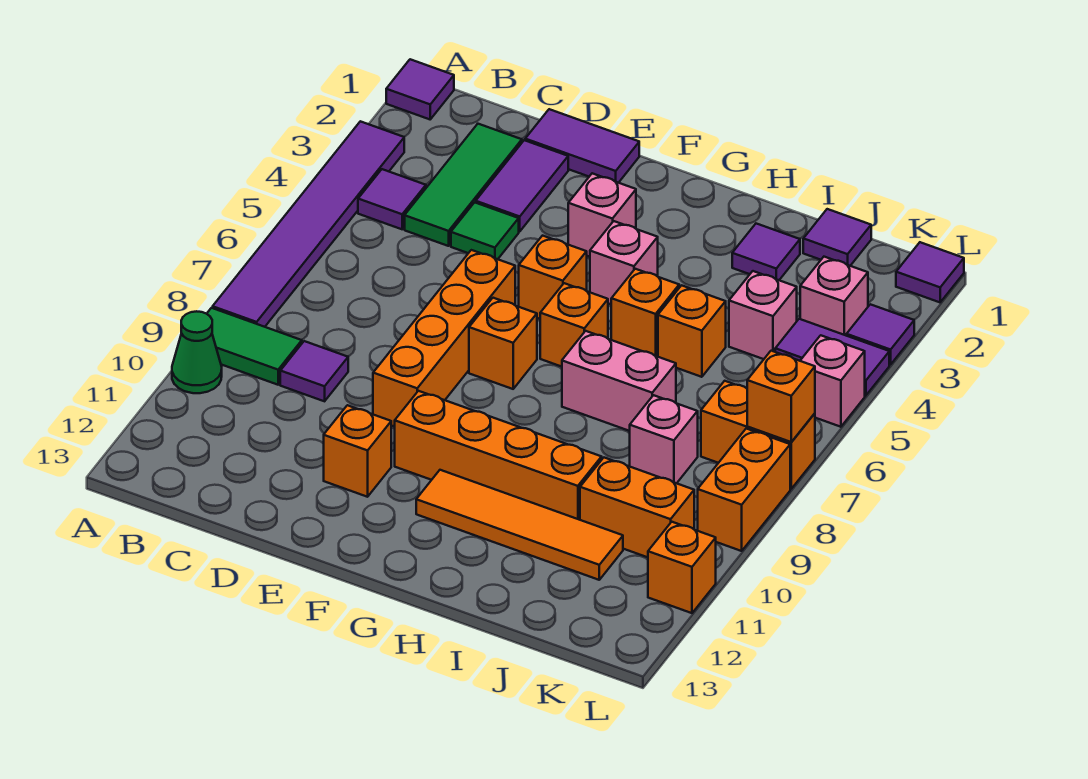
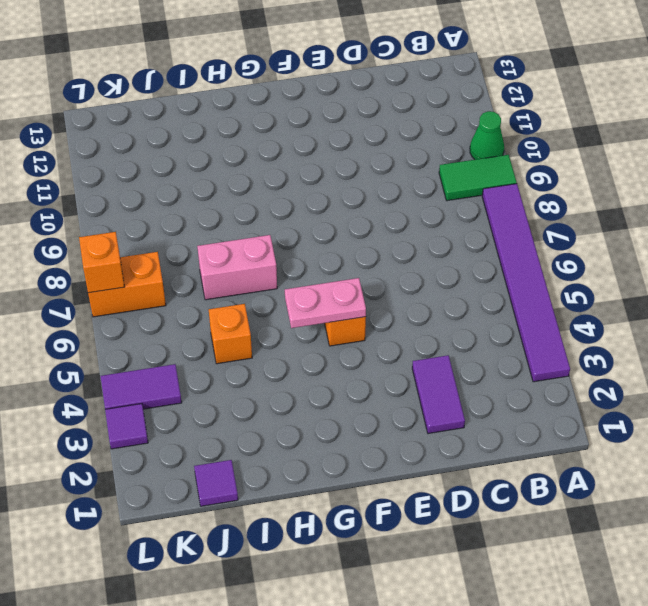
pink 1x2 plate [285,278,366,328] -> none
none -> purple 1x1 tile [386,59,454,119]
none -> purple 1x1 tile [358,169,426,229]
none -> green 1x3 tile [405,124,522,246]
none -> purple 1x1 tile [280,341,348,401]

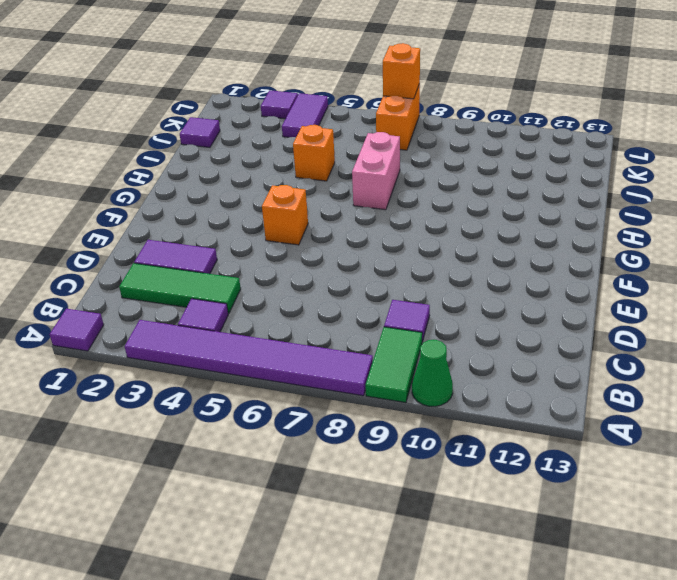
none -> purple 1x2 tile [525,109,639,183]
none -> green 1x1 tile [451,202,519,259]
none -> orange 1x4 brick [373,250,515,427]
none -> orange 1x1 brick [324,405,391,497]

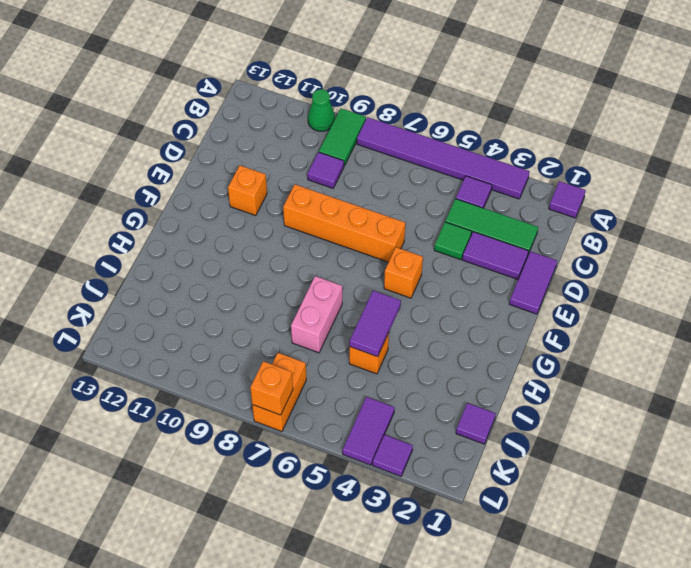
purple 1x2 tile [350,291,401,357] -> none
none -> pink 1x1 brick [568,173,636,257]
none -> orange 1x1 brick [469,298,537,389]
none -> orange 1x4 brick [395,391,602,520]
none -> pink 1x1 brick [590,221,658,304]

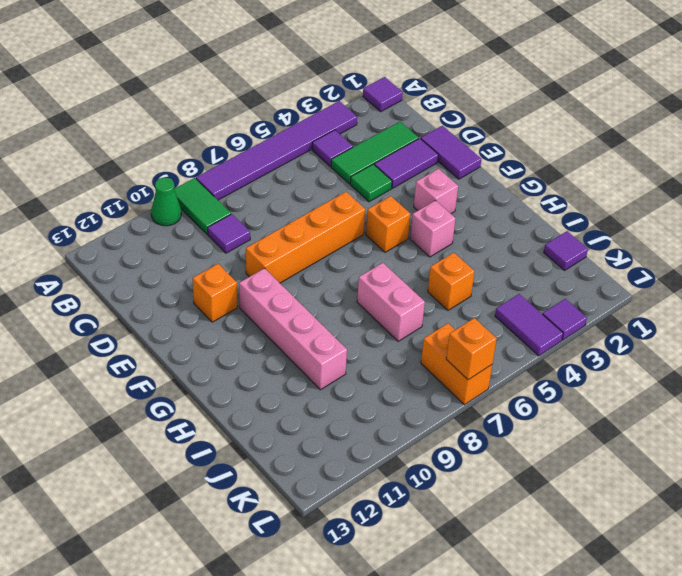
pink 1x4 brick [239,268,347,390] -> orange 1x4 brick [395,391,602,520]
none -> orange 1x1 brick [469,298,537,389]
none -> orange 1x1 brick [540,283,608,367]
none -> orange 1x4 tile [416,470,623,580]
none -> orange 1x1 brick [611,269,679,357]

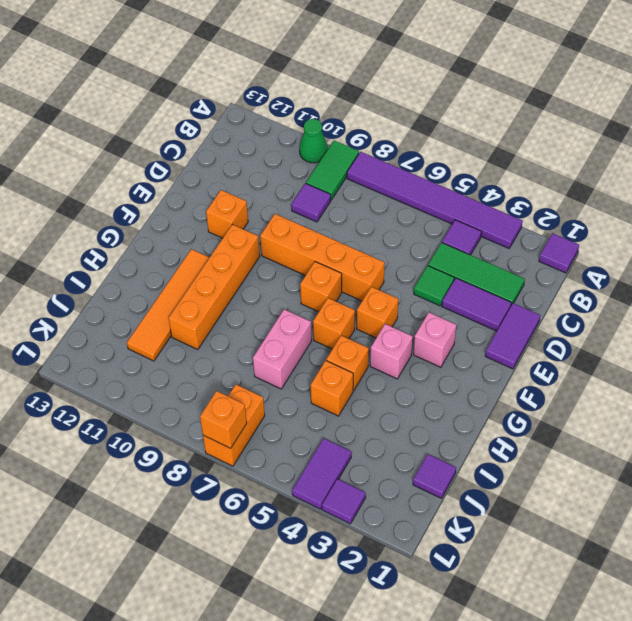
none -> purple 1x1 tile [732,224,800,280]
none -> pink 1x1 brick [729,271,797,359]
none -> pink 1x1 brick [630,395,698,483]
none -> orange 1x2 brick [580,458,694,557]

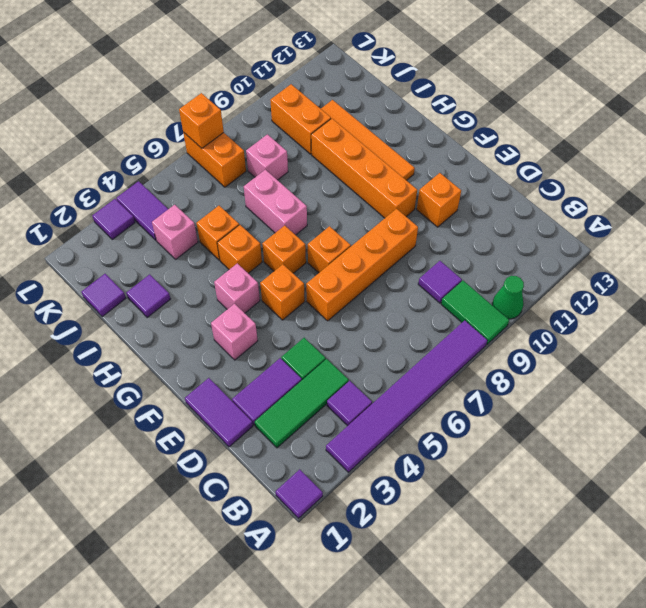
none -> pink 1x1 brick [800,257,868,336]
none -> purple 1x1 tile [896,242,964,302]
none -> pink 1x1 brick [800,335,865,427]
none -> orange 1x2 brick [698,429,790,551]

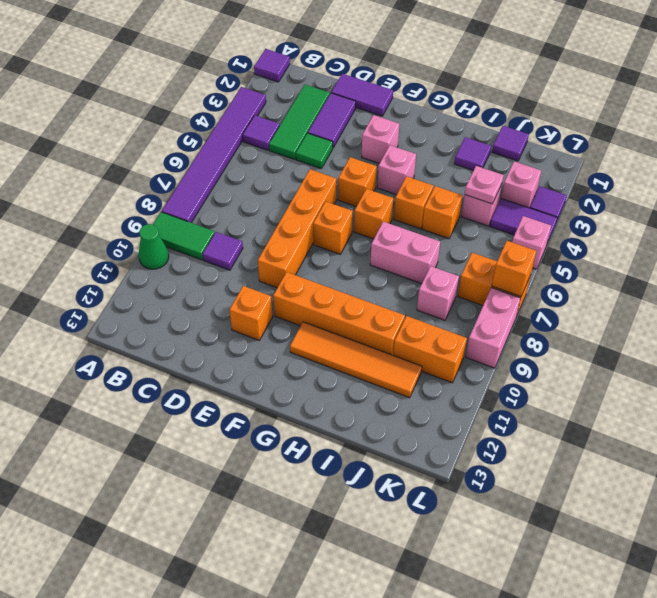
pink 1x1 plate [465,166,504,204] -> none
pink 1x2 brick [466,288,521,368] -> orange 1x2 brick [698,429,790,551]
none -> purple 1x1 tile [896,242,964,302]
none -> orange 1x1 brick [648,522,716,613]

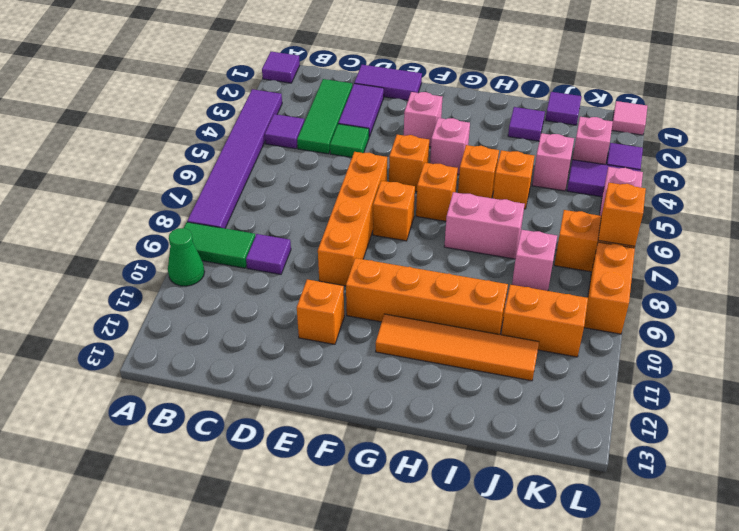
pink 1x1 tile [612,101,647,135] -> purple 1x1 tile [896,242,964,302]
none -> orange 1x1 brick [648,522,716,613]

